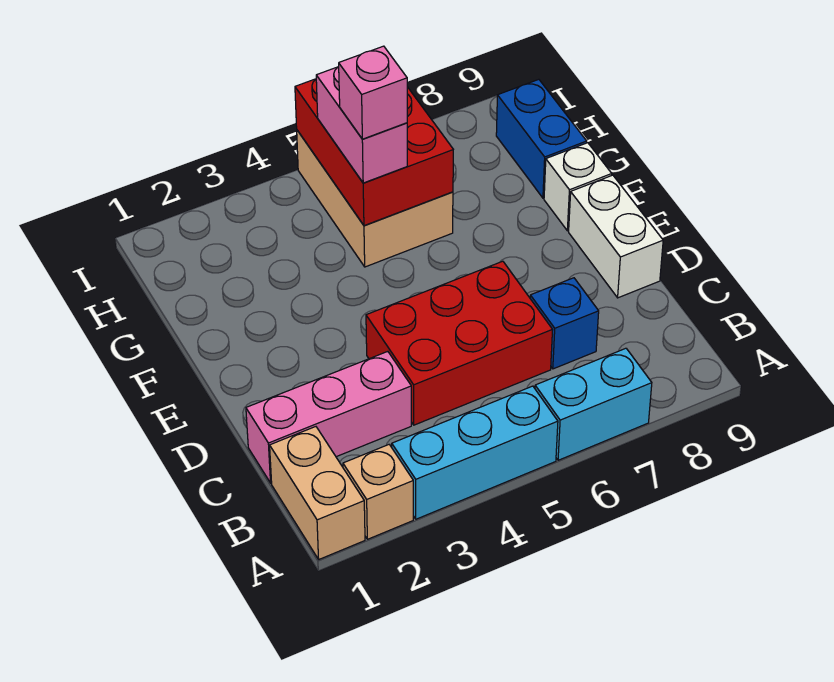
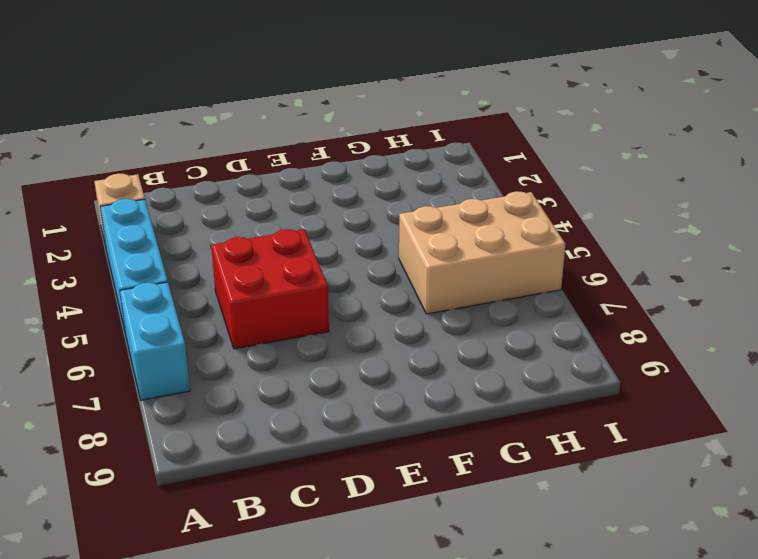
red 2x2 brick [211,229,329,349] -> red 2x3 brick [366,261,553,425]
none -> tan 1x2 brick [270,427,365,559]
none -> pink 1x3 brick [246,352,411,483]
none -> blue 1x1 brick [530,278,599,369]

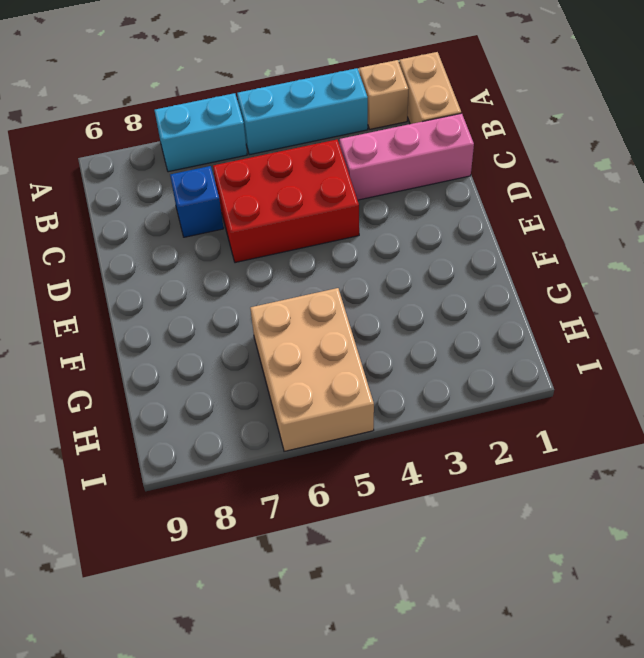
none -> white 1x2 brick [569,175,663,298]
none -> white 1x1 brick [544,143,612,231]
none -> blue 1x2 brick [496,79,587,198]

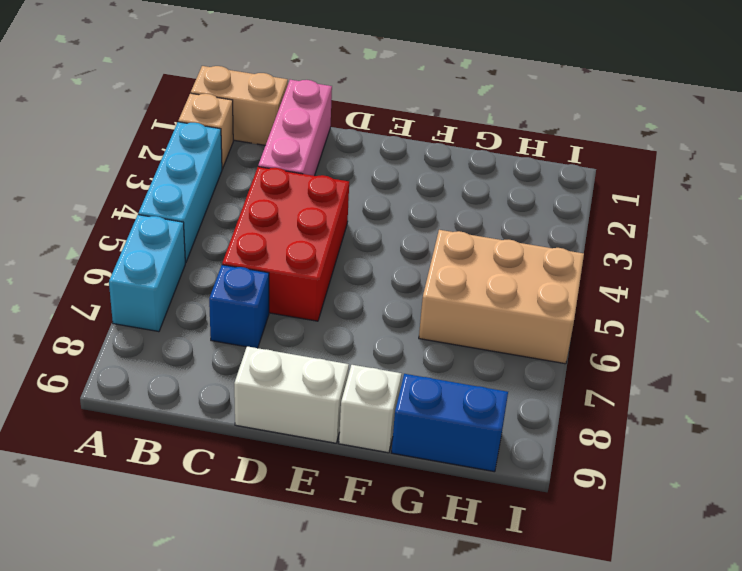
none -> red 2x3 brick [295,79,453,226]
none -> pink 1x2 brick [316,67,407,183]
none -> pink 1x1 brick [339,46,407,139]

